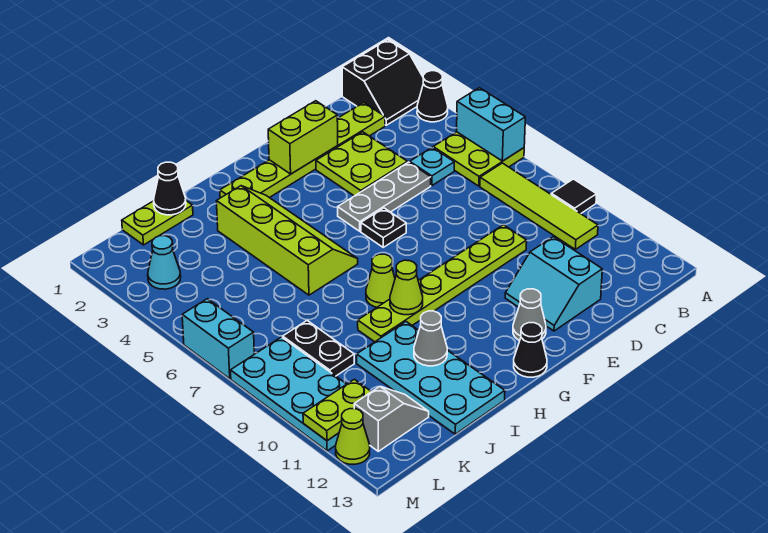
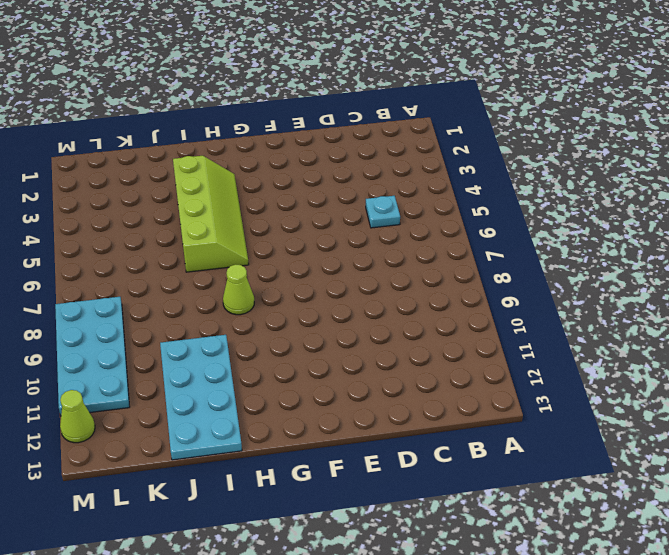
none -> black 2x2 slope [342,40,423,125]
none -> black 1x1 cone [417,71,448,122]
none -> lime 2x2 plate [433,132,524,186]
none -> black 1x1 tile [551,179,597,214]

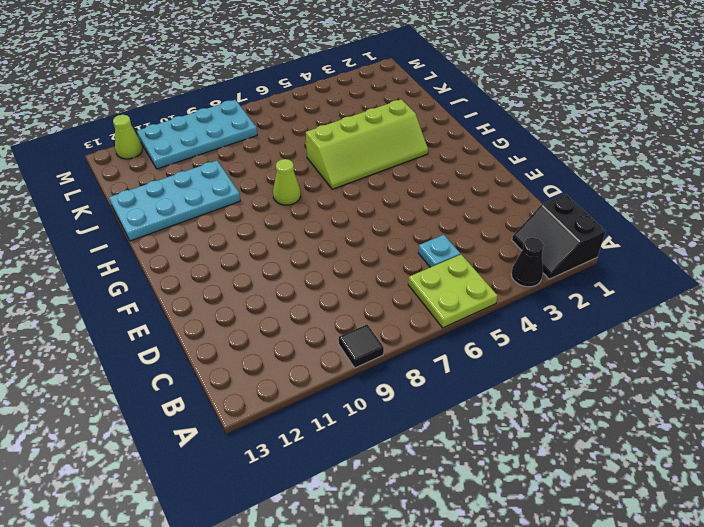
none -> lime 1x4 tile [480,163,598,249]
none -> lime 1x6 plate [220,103,385,198]
none -> lime 2x2 plate [316,132,408,196]
none -> grey 1x3 plate [338,162,431,231]

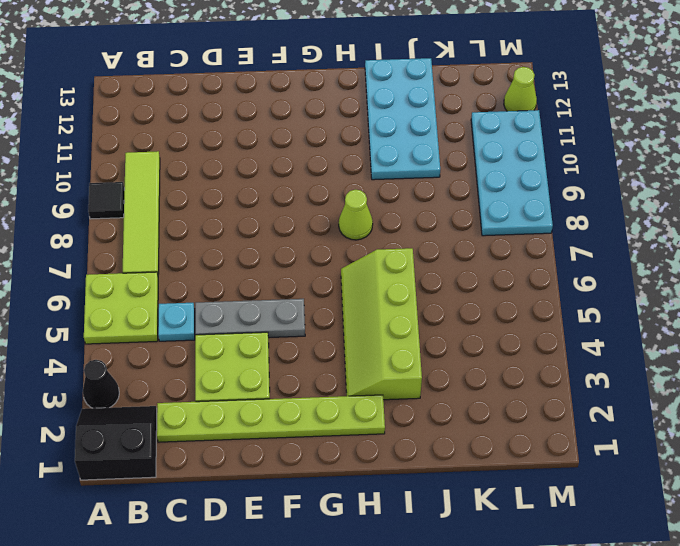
none -> lime 1x6 plate [358,225,527,342]
none -> cyan 2x2 slope [505,237,602,331]
none -> black 1x1 plate [361,208,406,247]
none -> grey 1x1 cone [513,289,546,341]

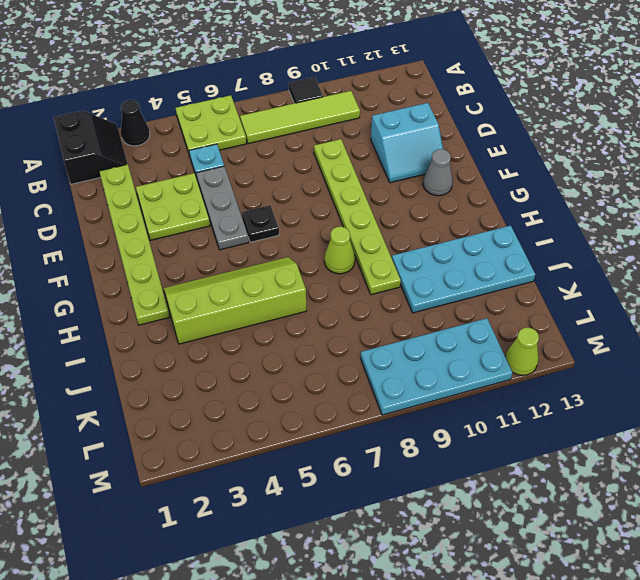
none -> black 1x1 cone [514,323,547,377]
none -> lime 1x2 plate [122,201,193,245]
none -> black 1x2 plate [283,321,354,376]
none -> grey 1x2 slope [354,387,429,451]

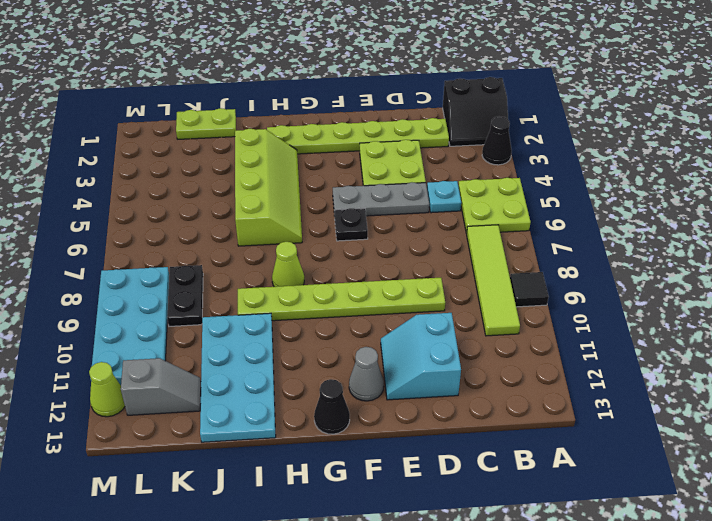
none -> cyan 1x1 cone [148,236,181,289]
none -> cyan 1x2 brick [182,299,254,379]
none -> cyan 1x2 brick [457,88,525,161]
none -> lime 1x2 brick [268,101,338,174]

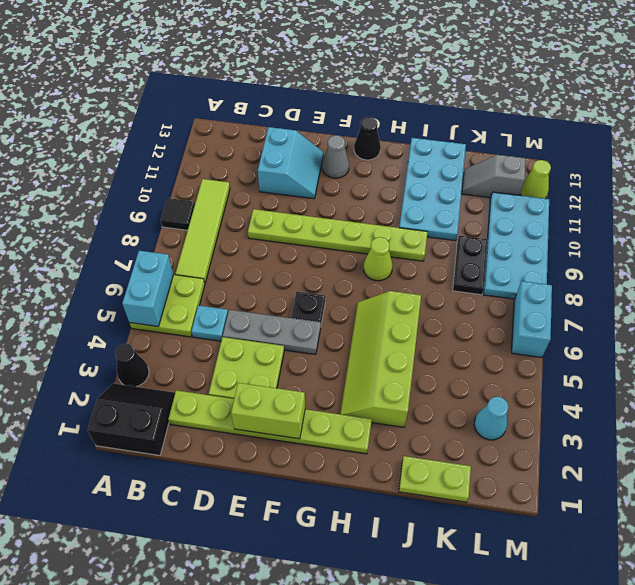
none -> lime 1x1 cone [390,260,423,315]
none -> grey 1x1 cone [414,311,447,366]
none -> black 1x1 cone [154,162,186,215]
none -> lime 1x2 plate [303,379,371,441]

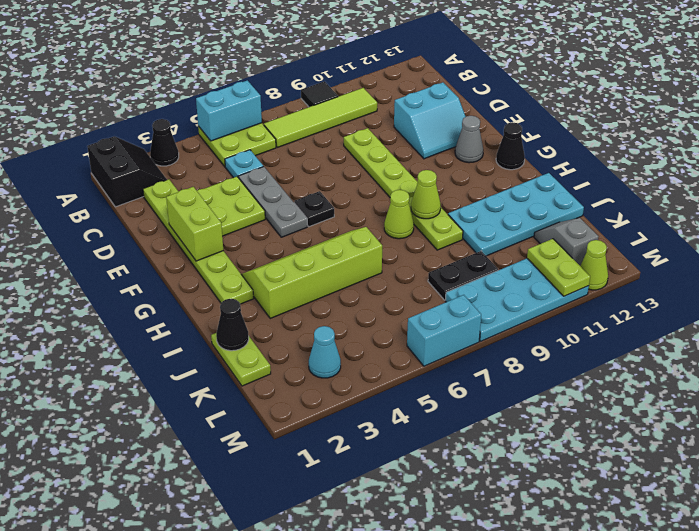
none -> grey 1x1 cone [414,311,447,366]

